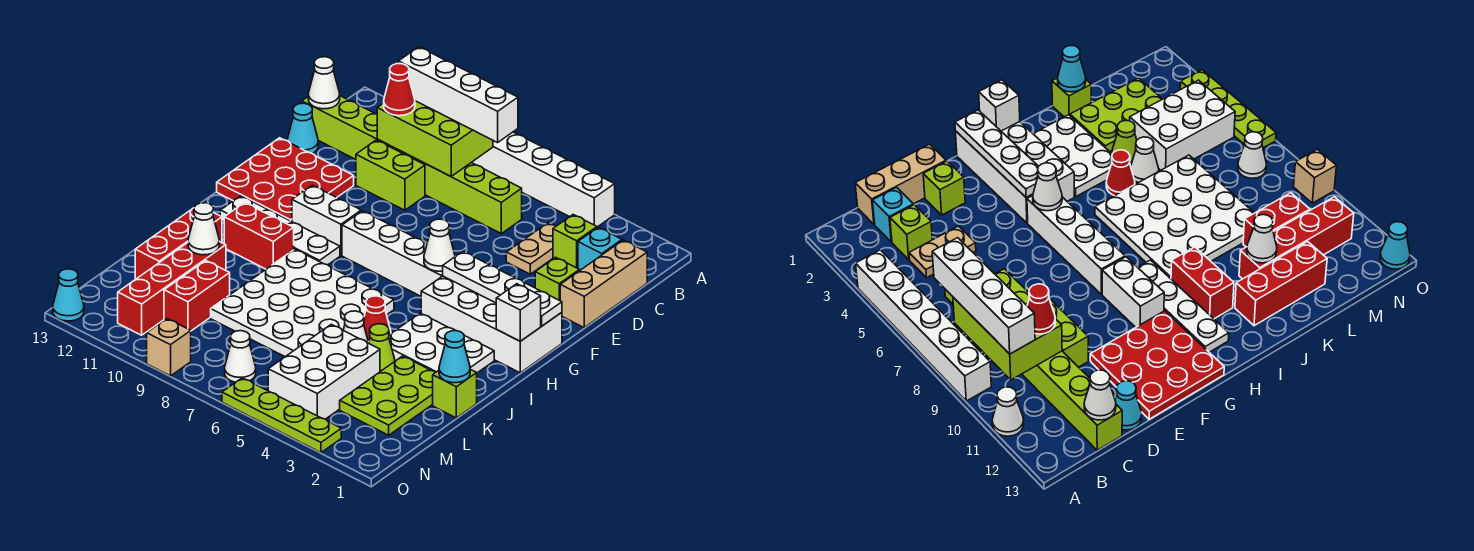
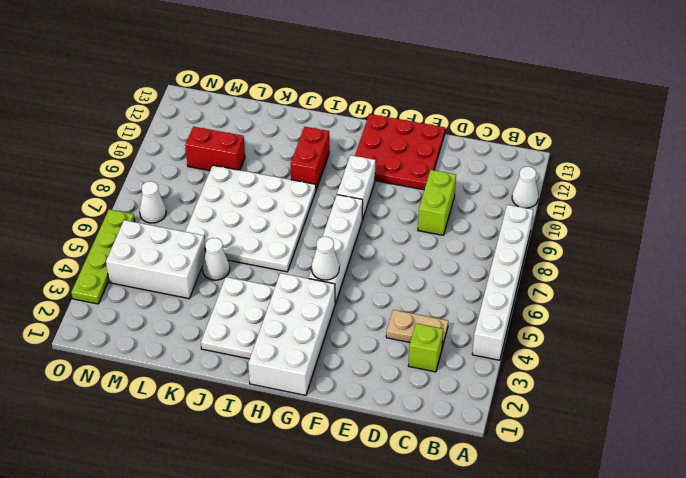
none -> tan 1x3 brick [560,240,647,327]
none -> cyan 1x1 brick [578,227,622,271]
none -> lime 1x8 brick [302,96,522,234]
none -> cyan 1x1 cone [287,103,318,153]

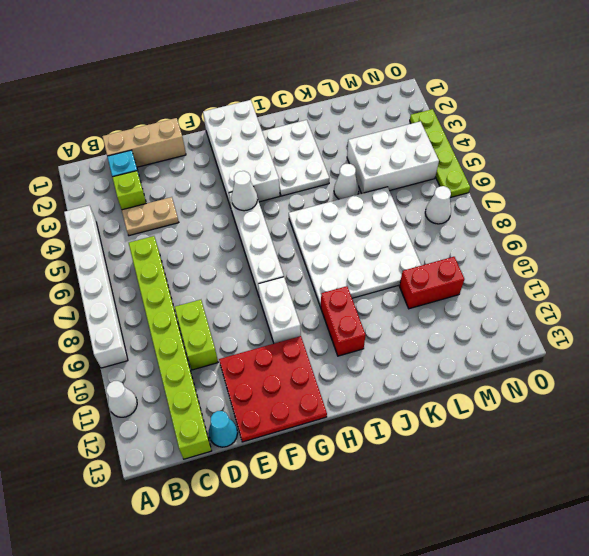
none -> lime 1x1 brick [535,257,579,301]
none -> white 1x4 plate [220,196,340,265]
none -> red 1x1 cone [364,296,391,342]
none -> red 1x3 brick [135,208,222,279]

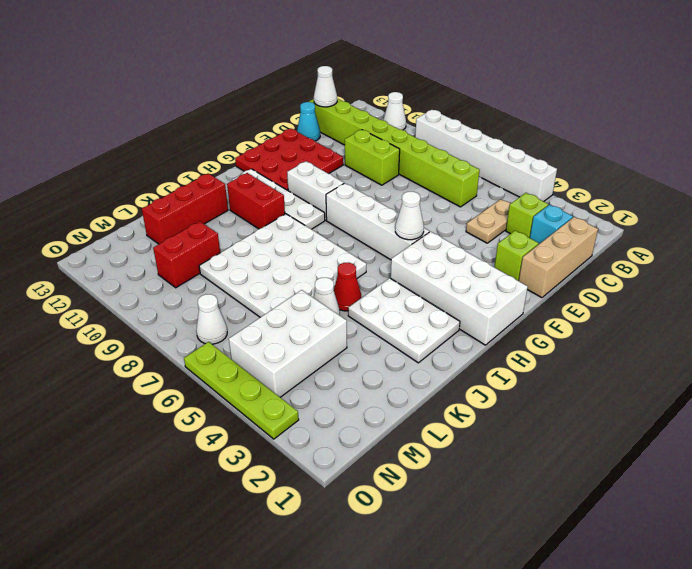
none -> lime 1x1 brick [433,369,477,418]
none -> lime 2x3 plate [340,356,436,435]
none -> lime 1x1 cone [369,324,395,372]
none -> red 1x4 brick [118,241,226,335]

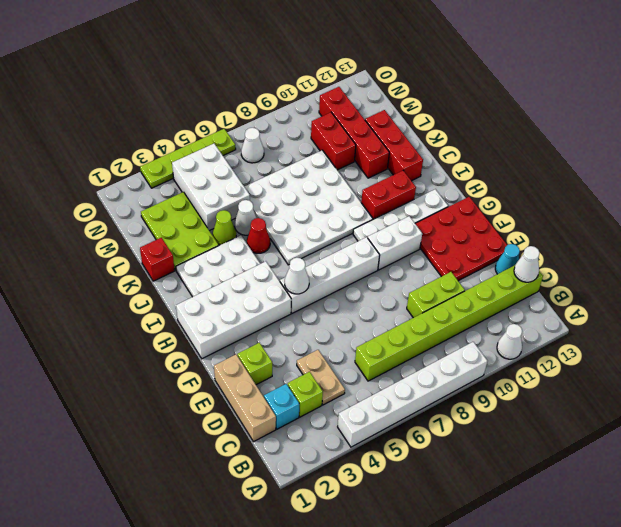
red 1x1 brick [140,238,175,281] -> lime 1x1 brick [433,369,477,418]
none -> tan 1x1 brick [147,319,191,376]
none -> cyan 1x1 cone [53,269,84,321]
none -> lime 2x3 brick [377,101,493,176]
none -> white 1x4 plate [443,252,562,326]

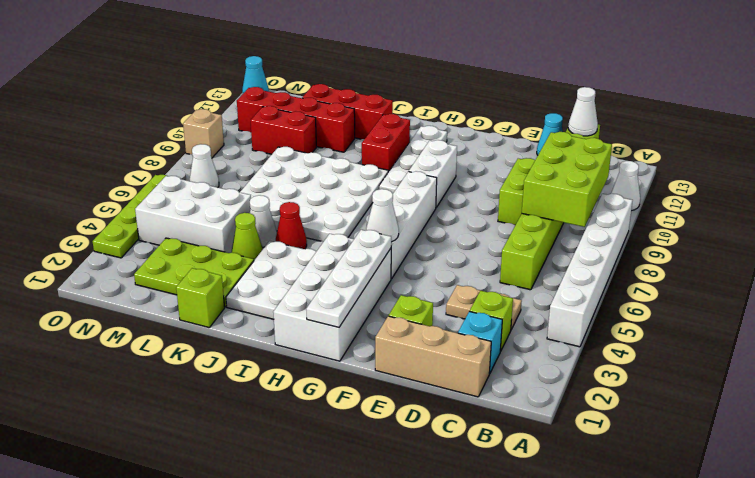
none -> red 3x3 plate [217,138,354,222]
none -> white 1x1 brick [496,284,541,341]
none -> cyan 1x1 cone [439,331,470,383]
none -> white 1x1 cone [188,203,219,255]

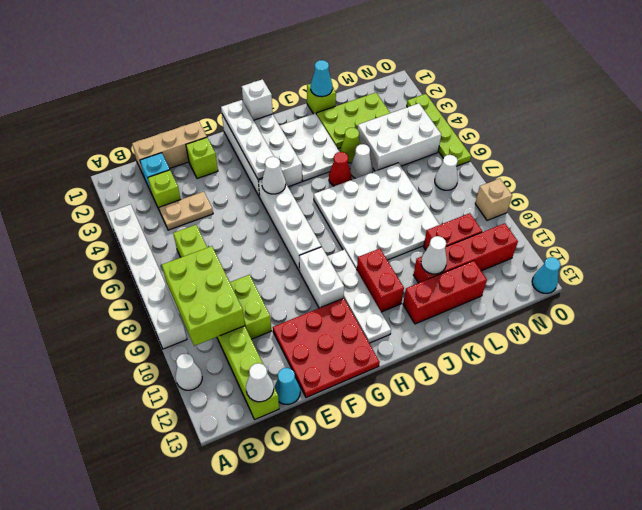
none -> white 1x4 brick [399,47,518,143]
none -> red 1x1 cone [384,64,415,116]

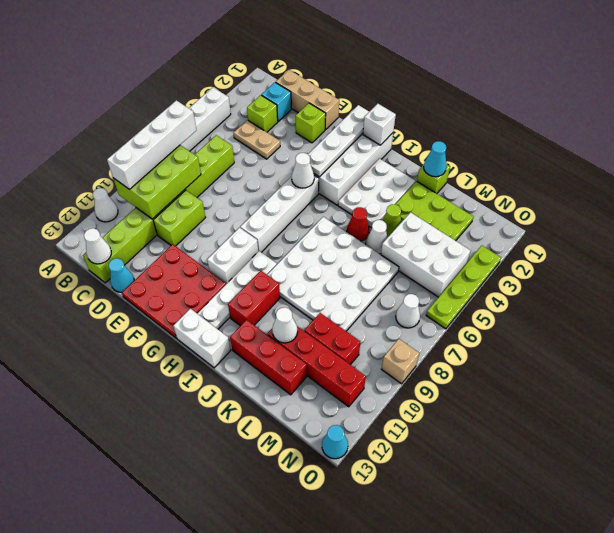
white 1x2 brick [173,309,231,368] -> none
none -> red 1x1 cone [384,64,415,116]

